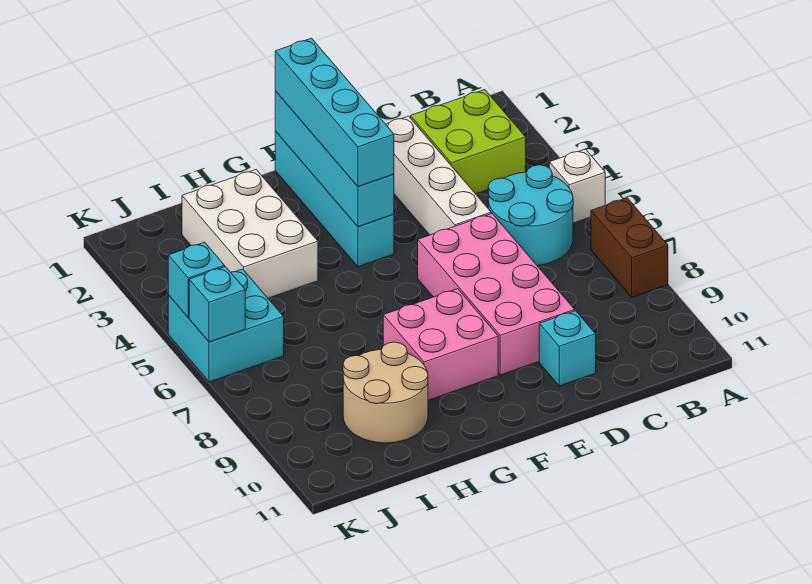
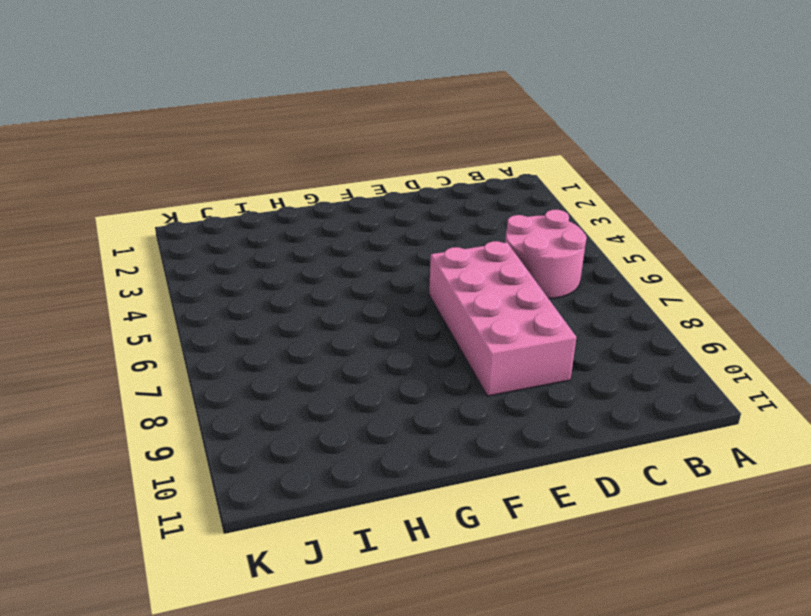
pink 2x2 round brick [505,210,587,299] -> cyan 2x2 round brick [488,165,573,266]
none -> white 1x1 brick [549,149,605,223]
none -> brown 1x2 brick [591,198,668,297]
none -> lime 2x2 brick [411,90,526,194]

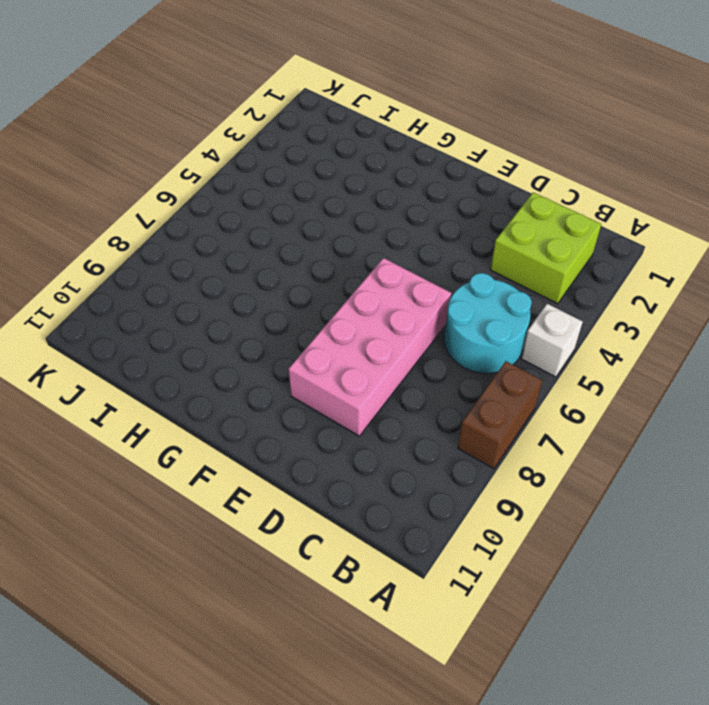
none -> white 1x4 brick [386,116,491,235]
none -> cyan 1x1 brick [539,311,596,386]
none -> cyan 1x4 brick [275,131,394,267]

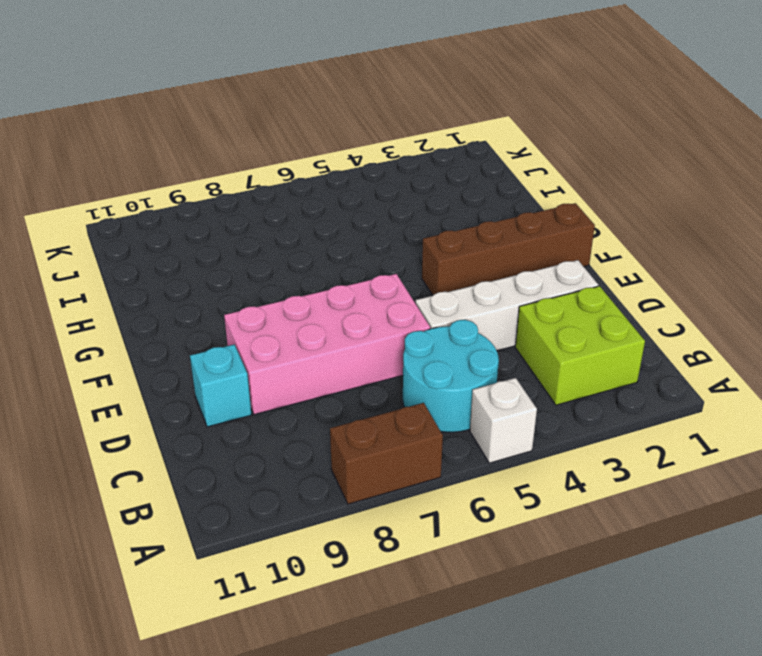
brown 1x4 brick [422,203,595,295] -> cyan 1x4 brick [275,131,394,267]
none -> pink 2x2 brick [383,289,498,400]
none -> white 2x3 brick [182,170,318,298]
none -> tan 2x2 round brick [343,342,428,443]

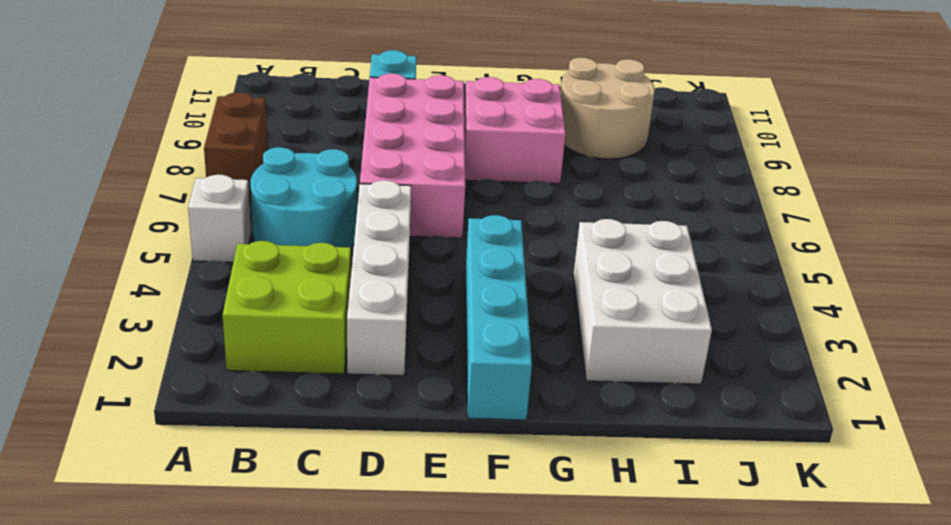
none -> cyan 2x2 brick [168,269,284,382]
none -> cyan 1x4 brick [275,91,394,227]
none -> cyan 1x1 brick [168,242,225,318]

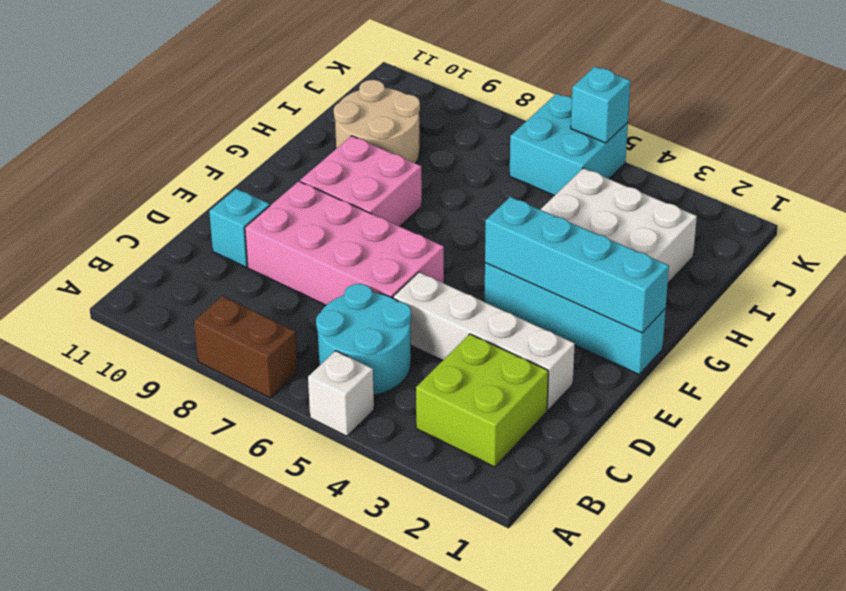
none -> cyan 1x1 brick [189,267,245,342]
none -> cyan 1x4 brick [275,38,394,186]

